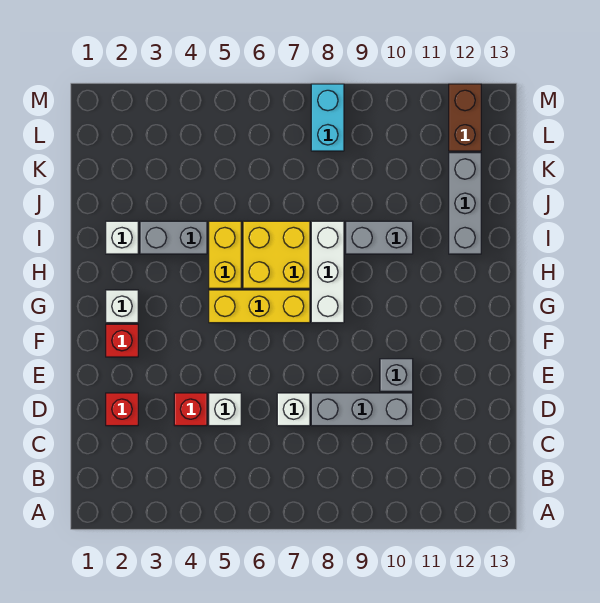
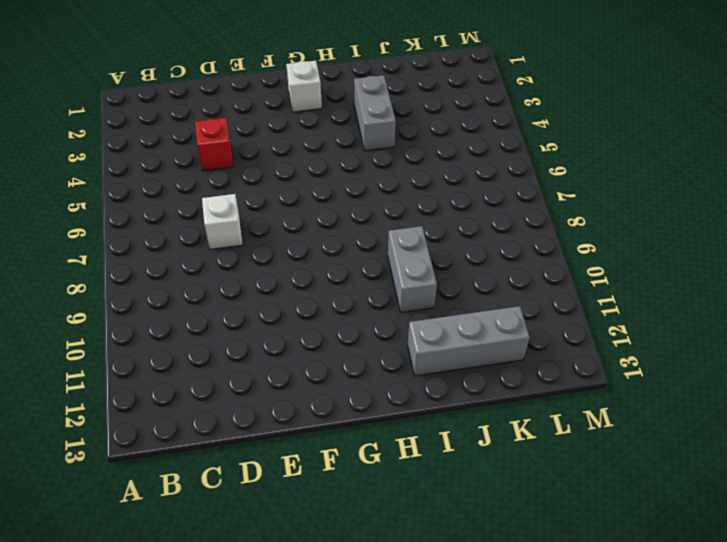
none -> red 1x1 brick [106,393,138,426]
none -> white 1x1 brick [209,393,241,426]
none -> grey 1x3 brick [311,393,413,426]

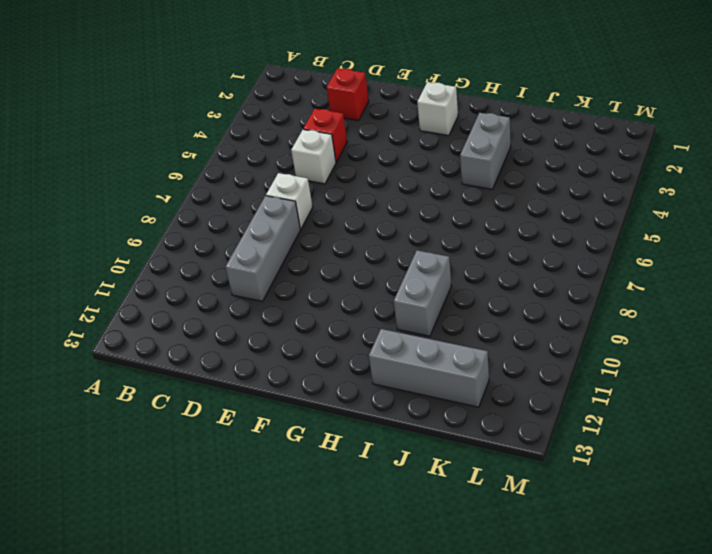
none -> grey 1x1 brick [380,359,413,391]
none -> red 1x1 brick [106,324,138,357]
none -> yellow 1x3 brick [209,290,310,323]

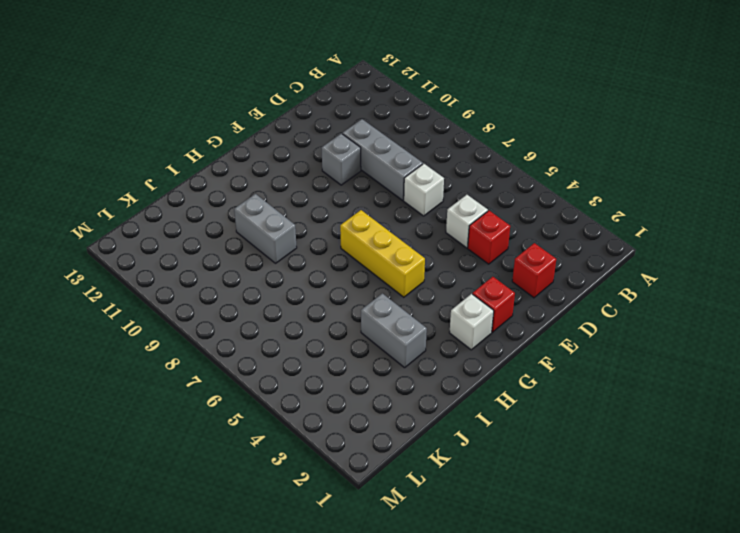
none -> white 1x3 brick [311,221,344,323]
none -> yellow 1x2 brick [209,221,241,288]
none -> yellow 2x2 brick [243,221,310,288]

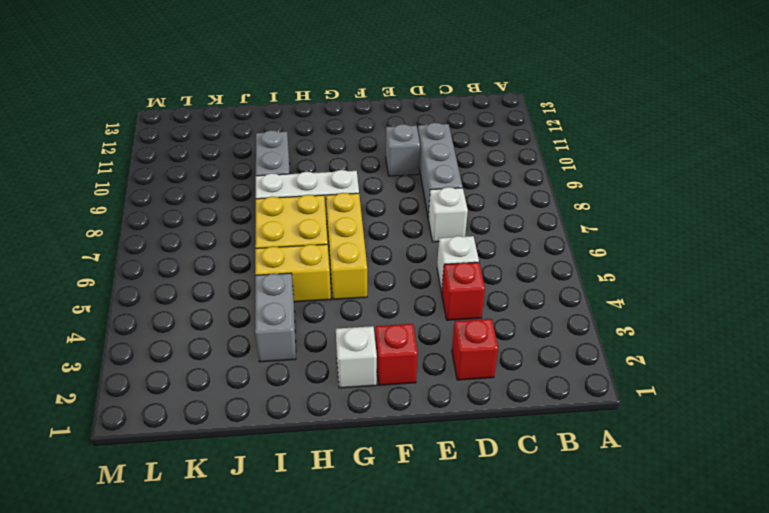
none -> white 1x1 brick [106,221,138,254]
none -> grey 1x3 brick [449,153,481,254]
none -> cyan 1x2 brick [311,84,344,151]

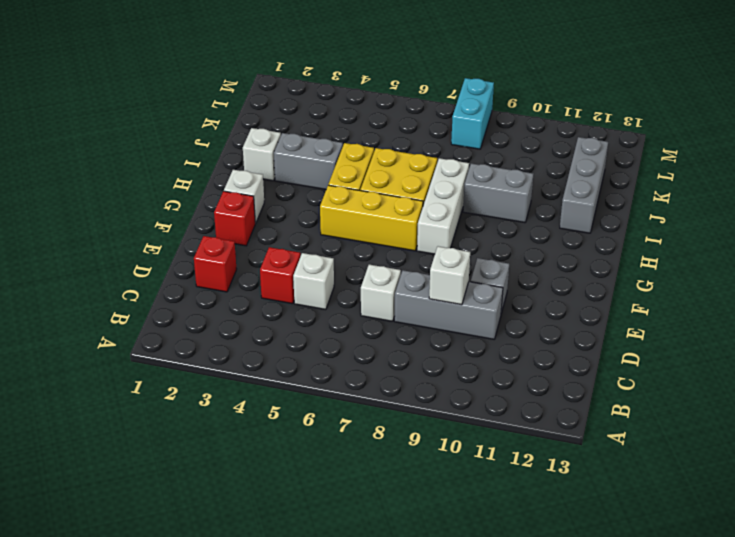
white 1x1 brick [429,246,470,305] -> none
none -> brown 1x2 brick [449,84,481,151]

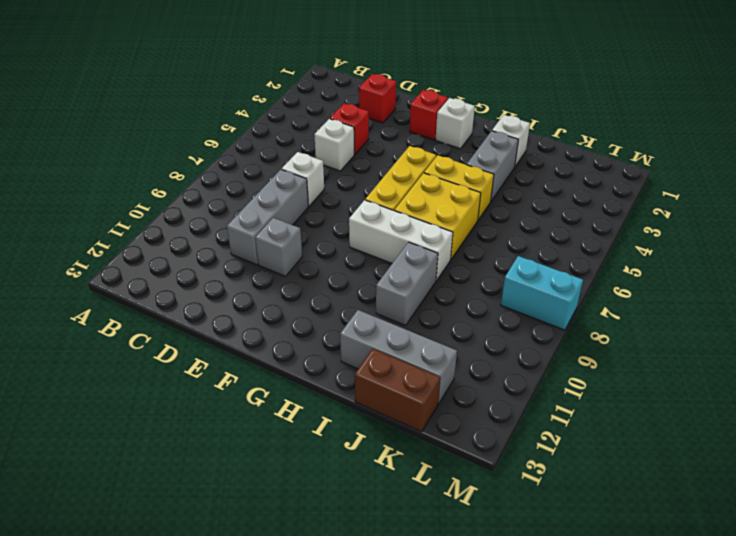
brown 1x2 brick [355,349,440,432] -> brown 1x2 brick moved to [449,84,481,151]

